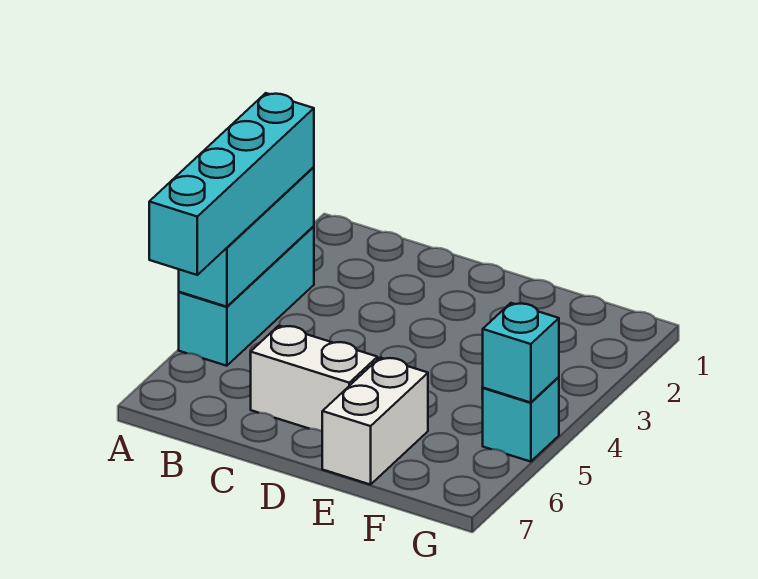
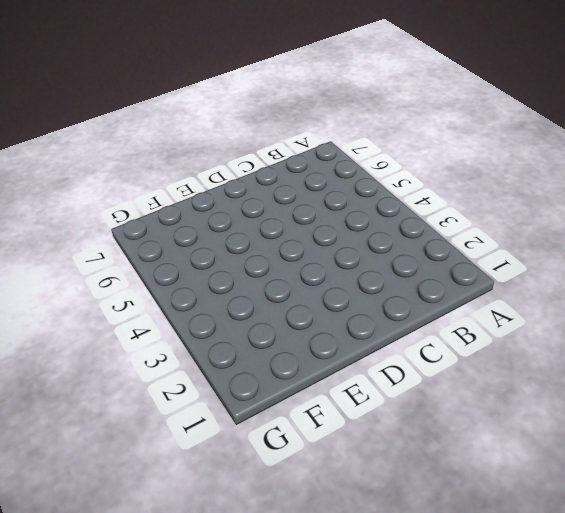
none -> cyan 1x3 brick [179,226,314,366]
none -> white 1x2 brick [250,326,377,431]

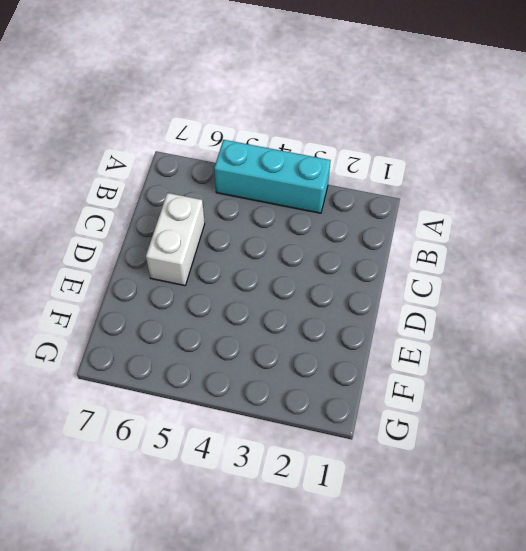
none -> white 1x2 brick [322,358,428,485]
none -> cyan 1x1 brick [482,377,559,462]

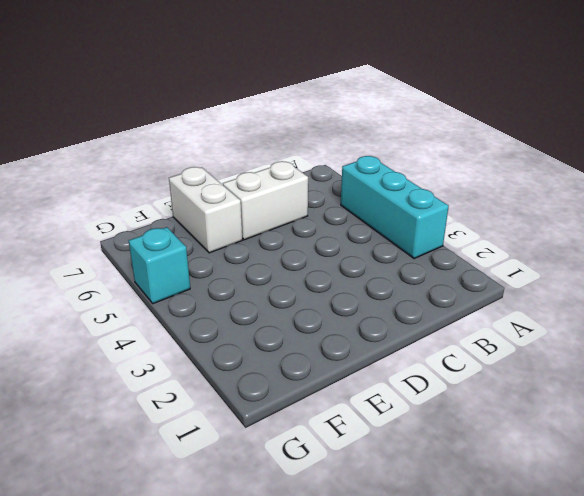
none -> cyan 1x3 brick [179,167,314,307]
none -> cyan 1x1 brick [483,303,559,403]

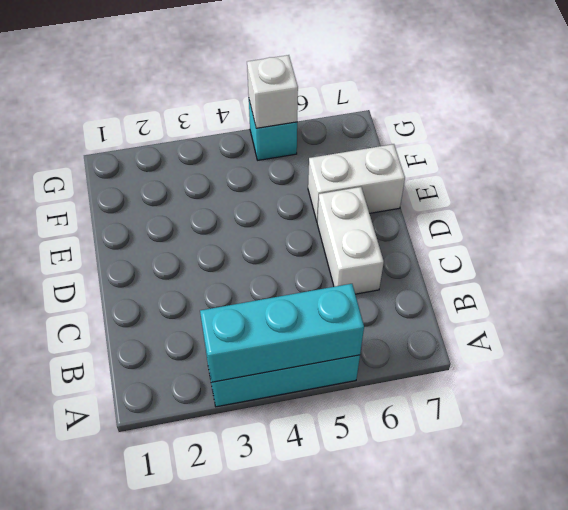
white 1x1 brick [247,55,298,128] -> cyan 1x1 brick [483,303,559,403]
none -> cyan 1x4 brick [149,93,314,275]

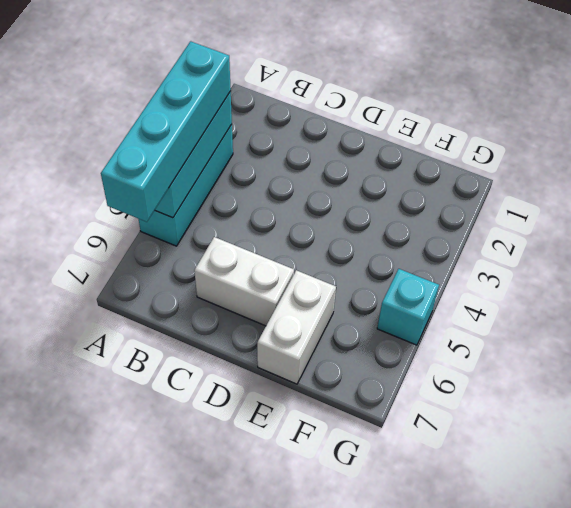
none -> cyan 1x1 brick [483,303,559,403]

